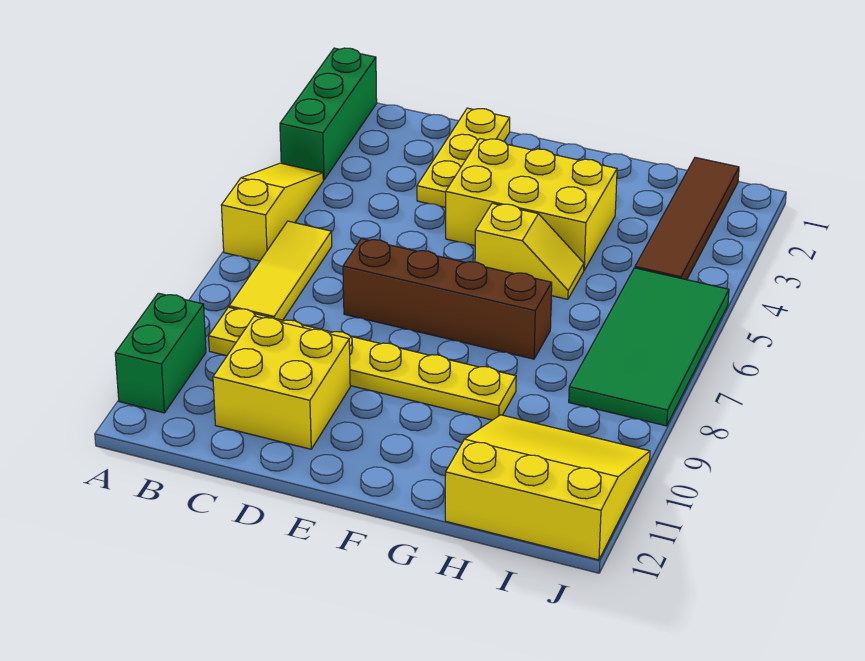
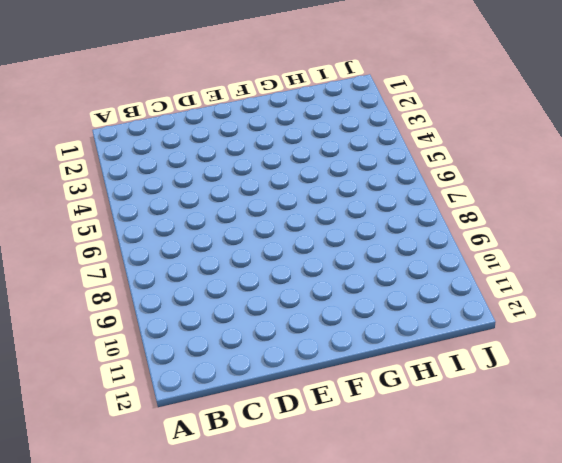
none -> green 1x3 brick [280,48,377,180]
none -> yellow 1x3 slope [221,163,323,261]
none -> green 1x2 brick [115,293,206,413]

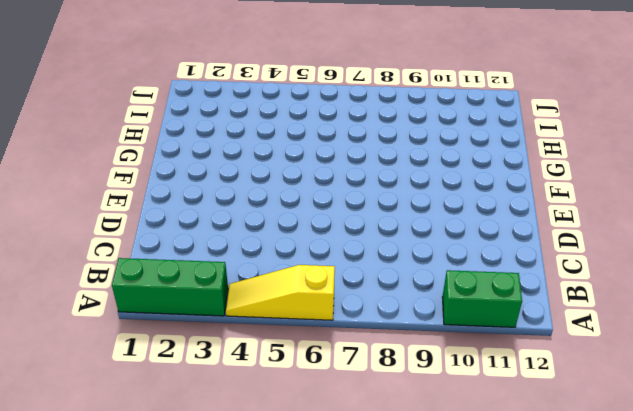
none -> yellow 1x3 tile [229,221,332,320]
none -> yellow 1x6 plate [209,307,516,420]
none -> yellow 2x2 brick [213,316,350,449]

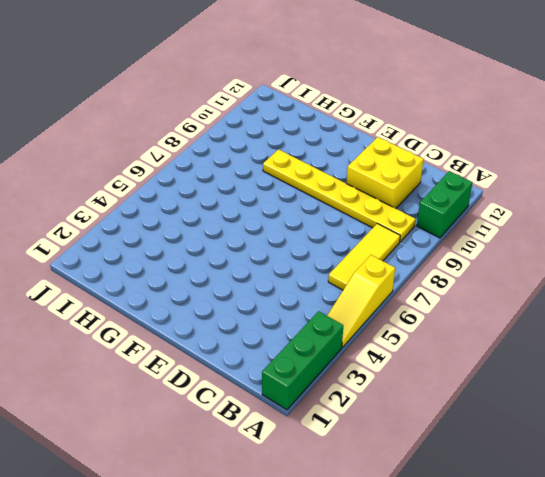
none -> yellow 1x3 plate [417,108,510,207]
none -> brown 1x4 brick [343,239,552,359]
none -> yellow 2x3 brick [446,138,617,270]

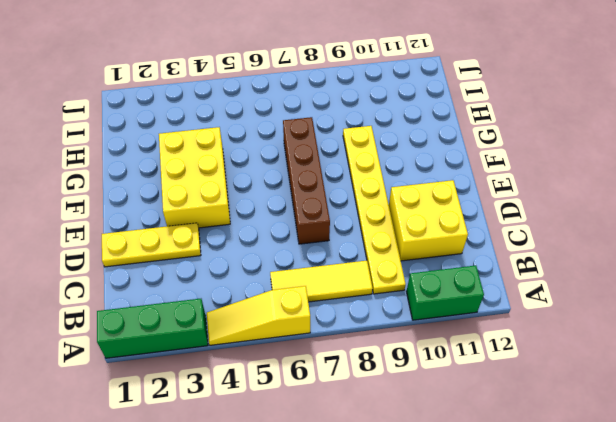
none -> yellow 1x2 slope [475,203,584,299]
none -> yellow 3x3 slope [445,415,650,560]
none -> brown 1x4 tile [635,157,739,280]

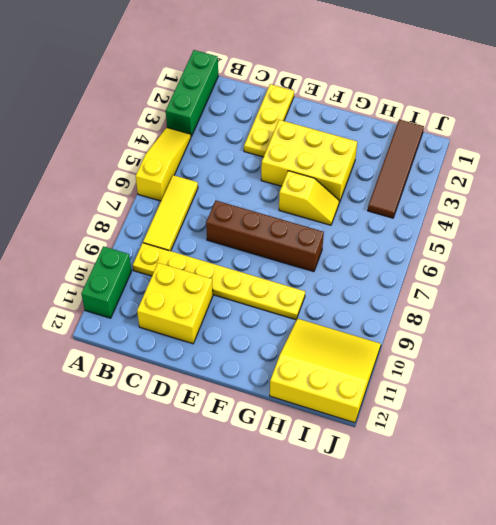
none -> green 2x4 tile [569,268,729,426]

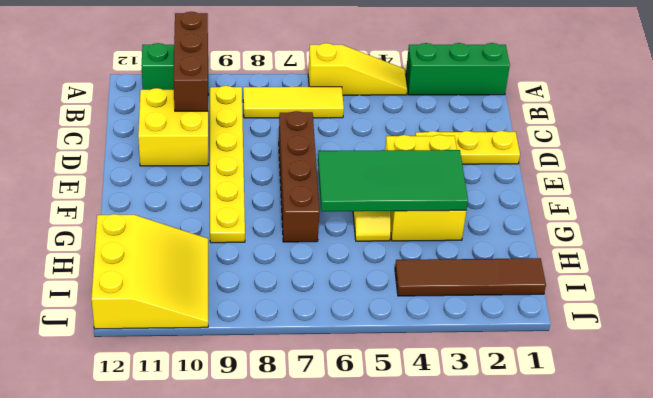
brown 1x3 brick [173,12,208,111] -> none
green 2x4 tile [318,150,468,211] -> green 2x4 tile moved to [569,268,729,426]

